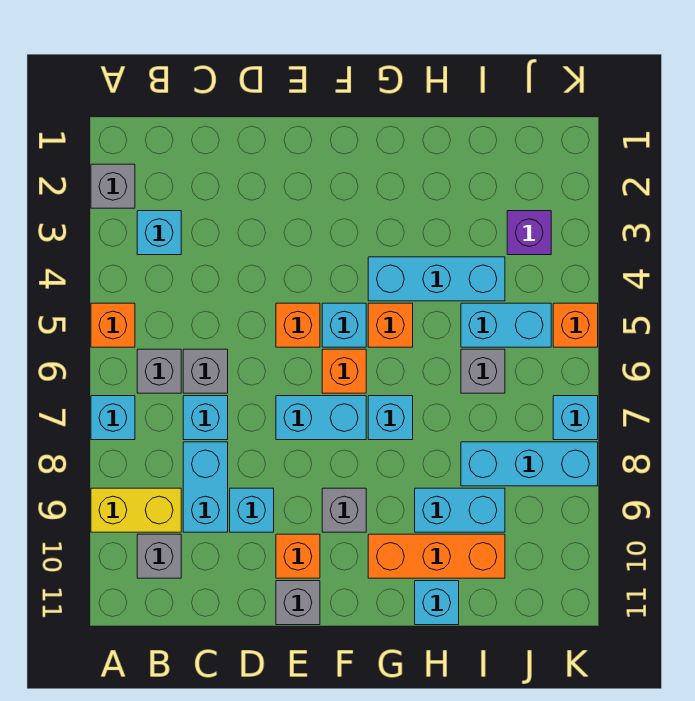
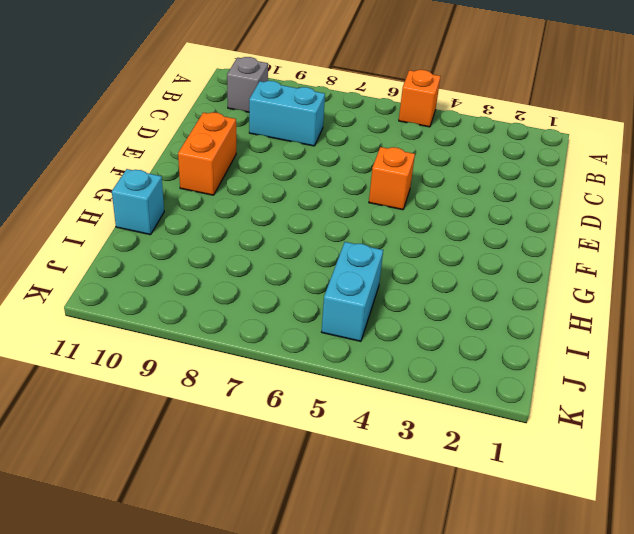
orange 1x2 brick [178,113,236,195] -> orange 1x1 brick [276,534,320,578]
none -> grey 1x1 brick [91,164,135,208]
none -> cyan 1x1 brick [91,396,135,440]
none -> yellow 1x2 brick [91,488,181,532]
none -> cyan 1x1 brick [137,211,181,255]

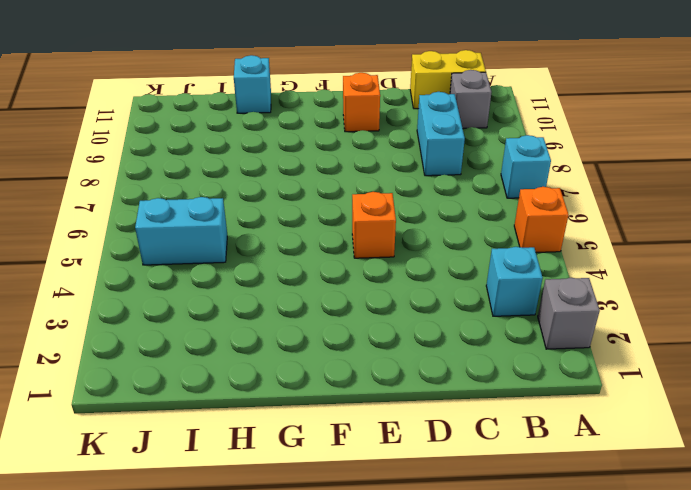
yellow 1x2 brick [410,50,486,109] -> yellow 1x2 brick moved to [91,488,181,532]
none -> grey 1x1 brick [137,349,181,393]
none -> grey 1x1 brick [183,349,228,393]
none -> cyan 1x1 brick [183,396,228,440]
none -> cyan 1x1 brick [230,488,274,532]

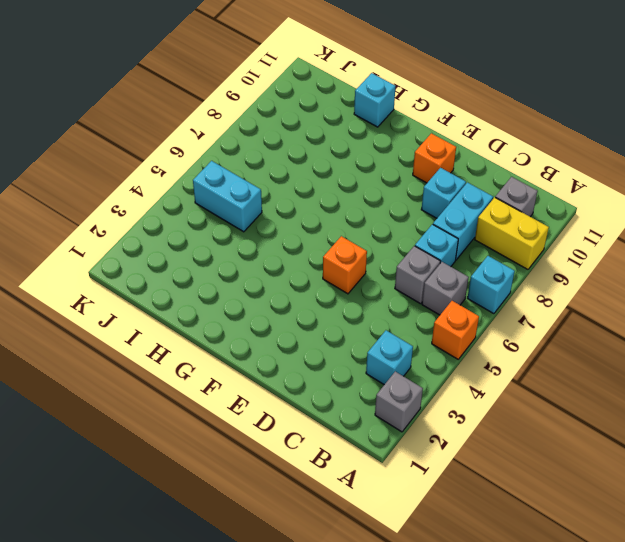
none -> cyan 1x2 brick [276,396,366,440]
none -> grey 1x1 brick [276,581,320,625]
none -> cyan 1x1 brick [322,303,366,347]
none -> orange 1x1 brick [322,349,366,393]

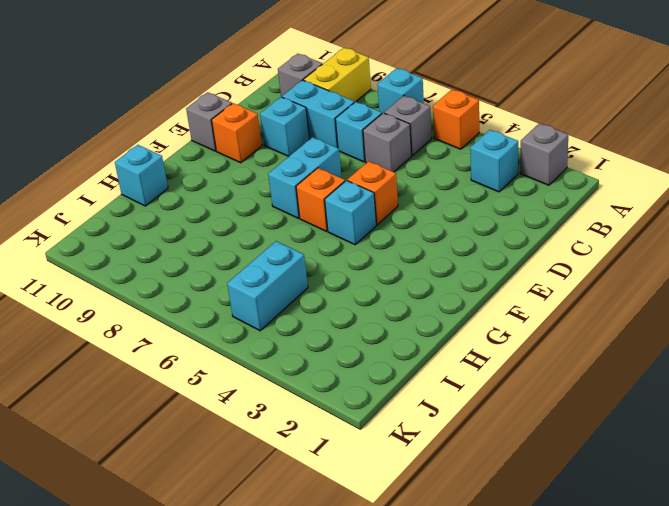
none -> grey 1x1 brick [322,488,366,532]
none -> cyan 1x3 brick [368,257,505,301]
none -> orange 1x1 brick [368,303,413,347]
none -> cyan 1x1 brick [368,396,413,440]

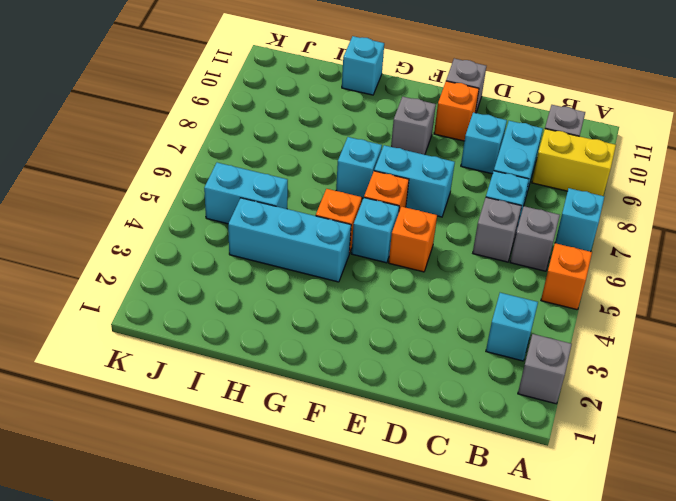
none -> orange 1x3 brick [368,534,505,578]
none -> cyan 1x2 brick [415,488,505,532]
none -> grey 1x1 brick [461,349,505,393]
none -> cyan 1x3 brick [461,442,598,486]

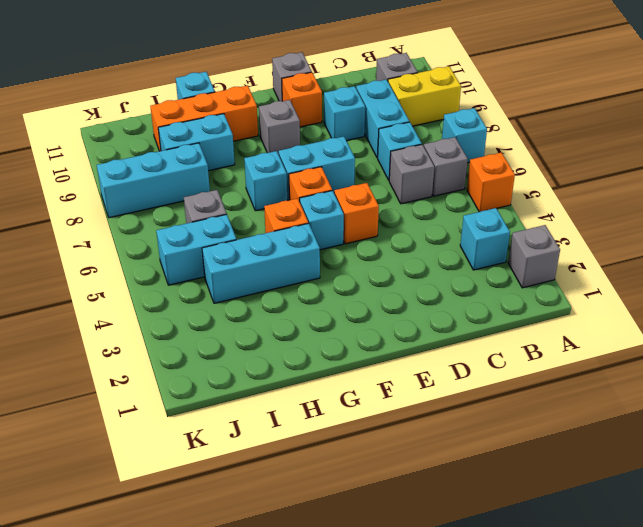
none -> purple 1x1 brick [507,211,551,255]
none -> orange 1x1 brick [553,303,598,347]
none -> cyan 1x1 brick [553,396,598,440]

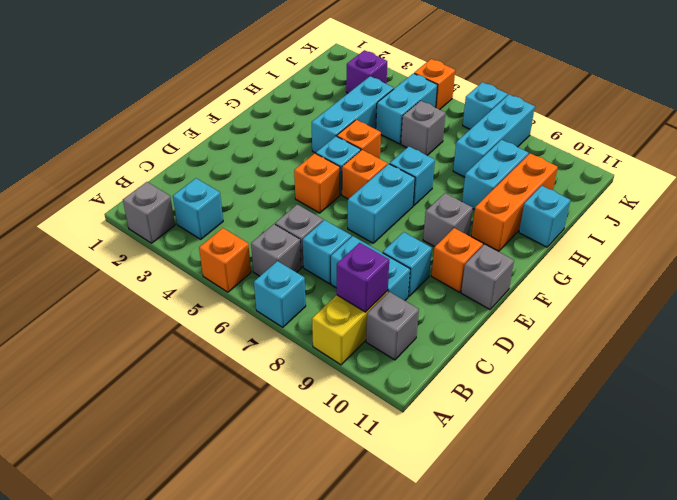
purple 1x1 brick [337,243,389,312] -> none

